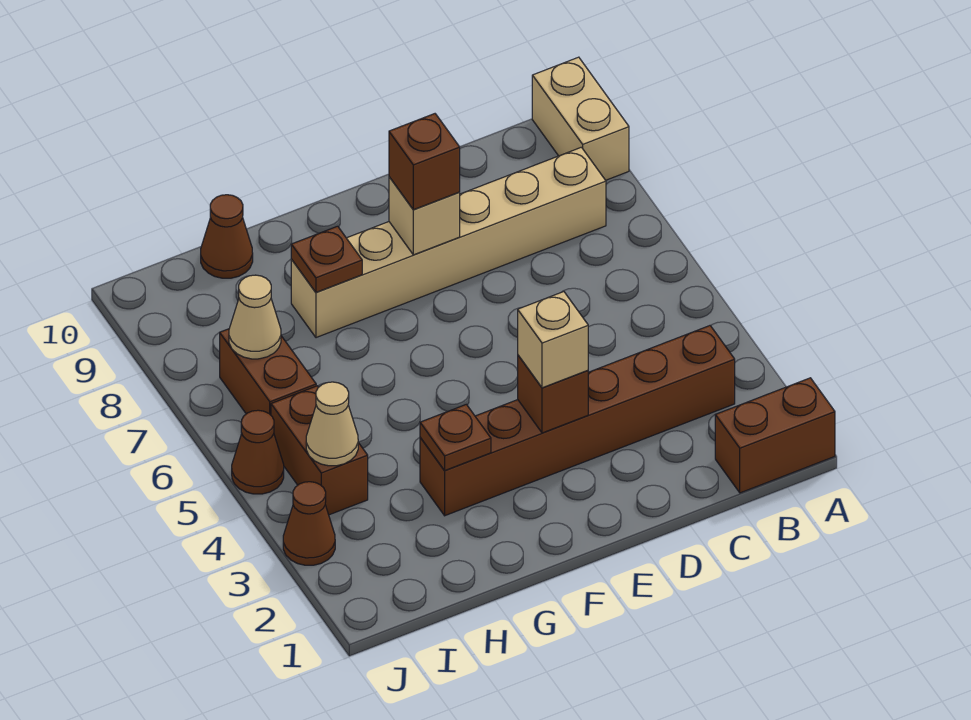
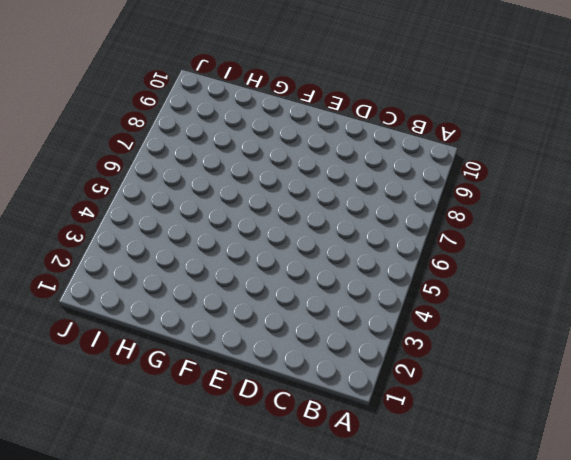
none -> brown 1x2 brick [715,378,835,493]
none -> tan 1x2 brick [532,57,629,180]
none -> brown 1x6 brick [420,326,735,516]

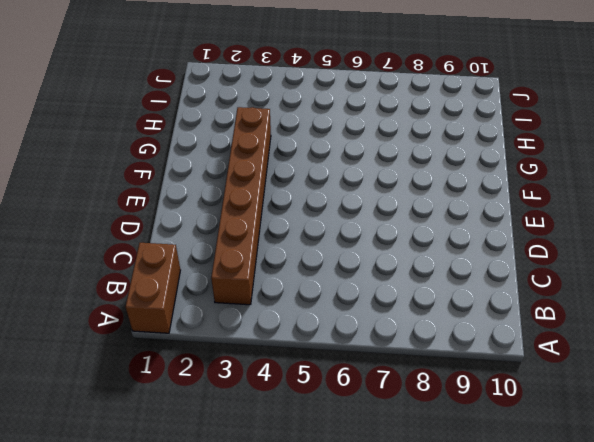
none -> tan 1x2 brick [532,57,629,180]
none -> tan 1x6 brick [291,147,606,338]
none -> brown 1x1 cone [201,195,253,278]

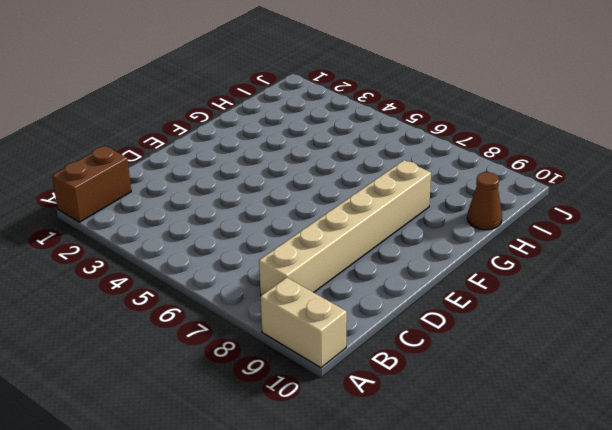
none -> brown 1x6 brick [420,326,735,516]
none -> brown 1x2 brick [271,386,368,515]
none -> brown 1x2 brick [220,329,316,415]

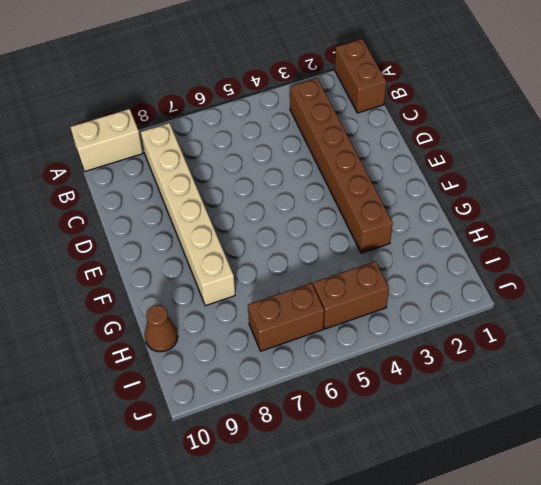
none -> brown 1x1 cone [283,482,335,565]
none -> brown 1x1 cone [232,410,284,494]
none -> brown 1x1 brick [518,355,588,433]

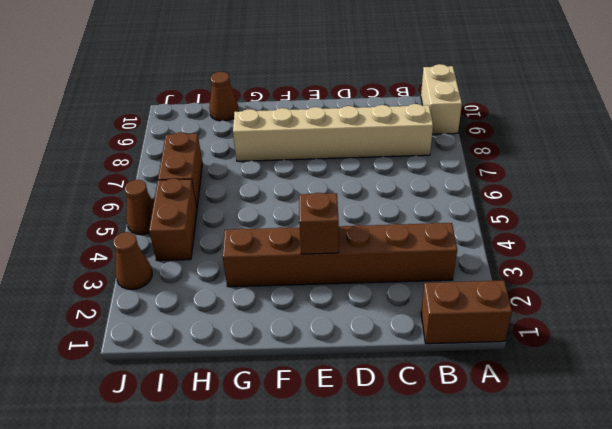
none -> tan 1x1 brick [389,177,460,255]
none -> brown 1x1 plate [420,404,491,471]
none -> brown 1x1 plate [291,226,362,292]

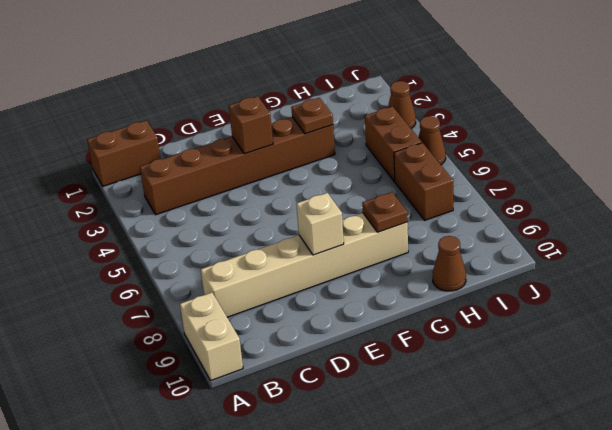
none -> tan 1x1 cone [306,382,358,466]
none -> tan 1x1 cone [229,275,281,359]
none -> tan 1x1 brick [518,292,588,388]

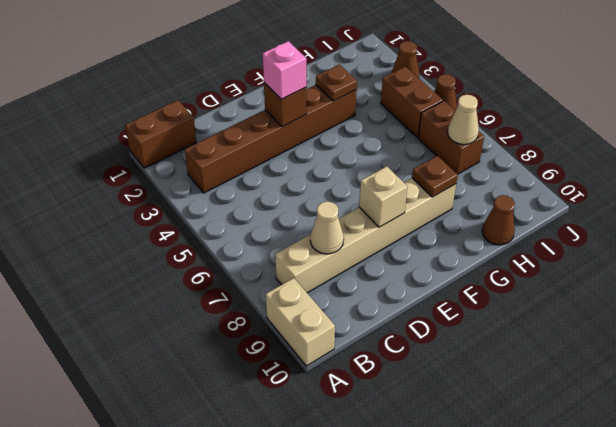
tan 1x1 cone [310,201,344,254] -> tan 1x1 cone moved to [306,382,358,466]
pink 1x1 brick [263,41,306,99] -> tan 1x1 brick [518,292,588,388]
none -> brown 1x1 brick [389,114,460,210]

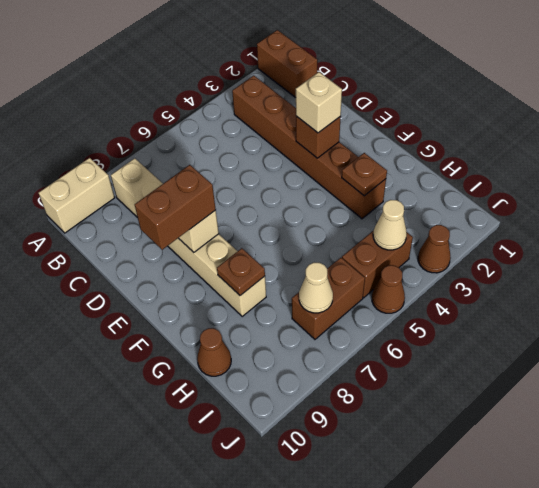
brown 1x2 brick [135,165,216,250] -> brown 1x1 brick [389,114,460,210]

